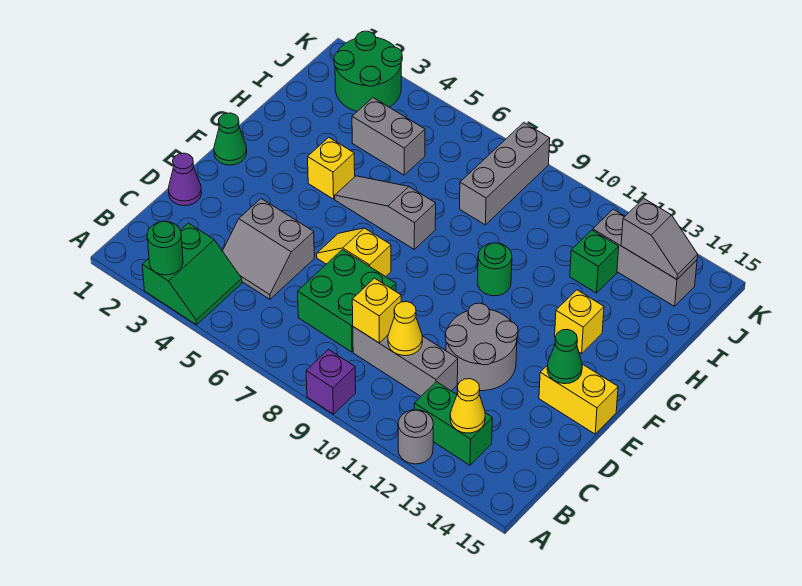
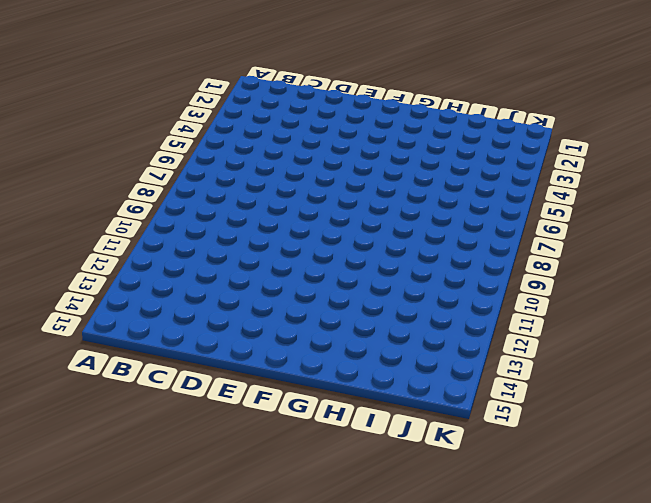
none -> green 2x2 slope [142,223,242,325]
none -> purple 1x1 brick [306,350,356,414]
none -> grey 1x1 round brick [398,410,433,464]

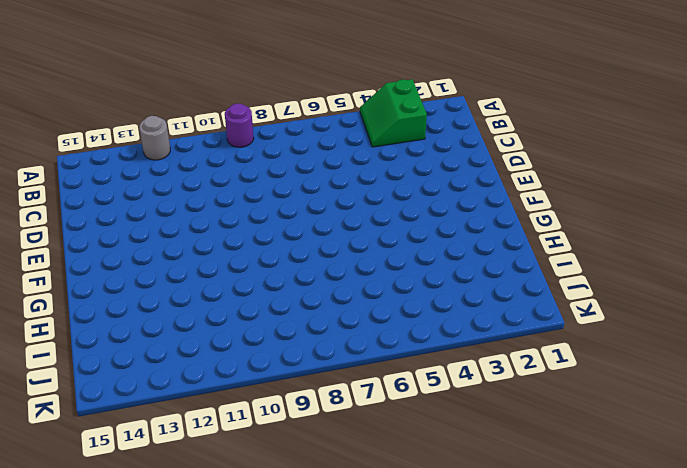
purple 1x1 round brick [225,103,254,147] -> purple 1x1 brick [306,350,356,414]
none -> green 1x2 brick [414,382,492,465]
none -> grey 2x2 slope [223,199,314,299]
none -> green 2x2 brick [298,250,396,352]

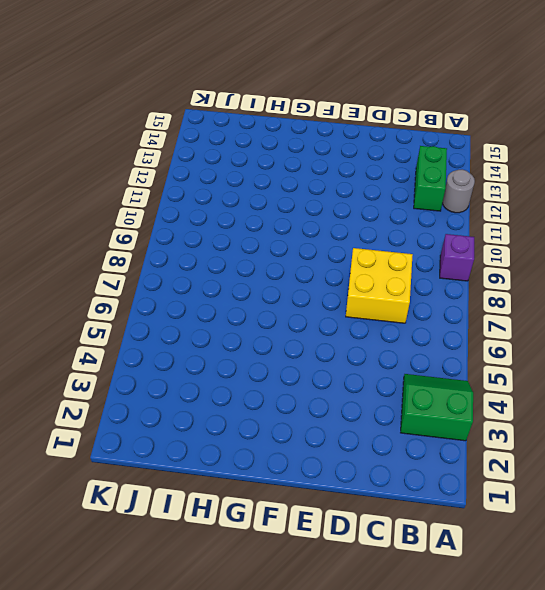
yellow 2x2 brick [346,248,413,323] -> green 2x2 brick [298,250,396,352]
none -> grey 2x2 slope [223,199,314,299]
none -> grey 1x3 brick [353,327,458,396]
none -> purple 1x1 cone [168,153,202,206]

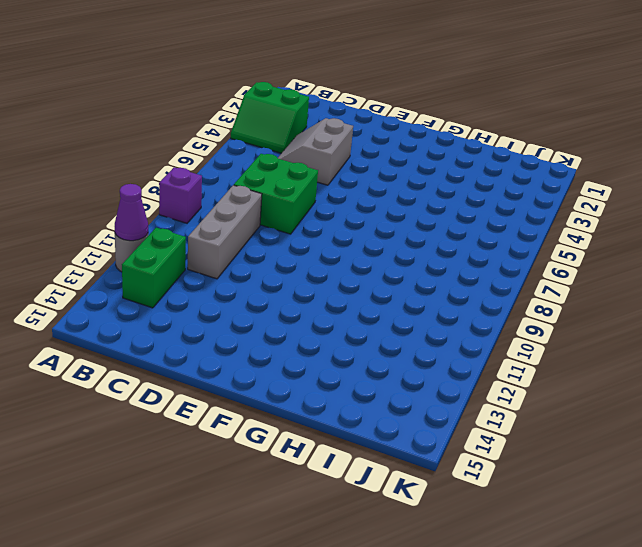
purple 1x1 cone [115,184,148,241] -> purple 1x1 cone moved to [168,153,202,206]
none -> grey 2x2 round brick [445,303,518,391]
none -> yellow 1x2 slope [317,228,391,277]
none -> yellow 1x2 brick [539,364,618,434]

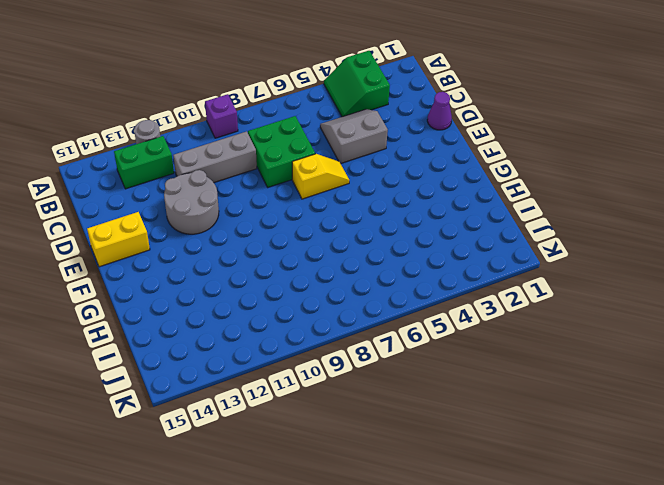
none -> green 1x1 cone [214,113,247,165]
none -> yellow 1x1 brick [308,138,355,199]
none -> grey 1x3 slope [335,176,436,249]

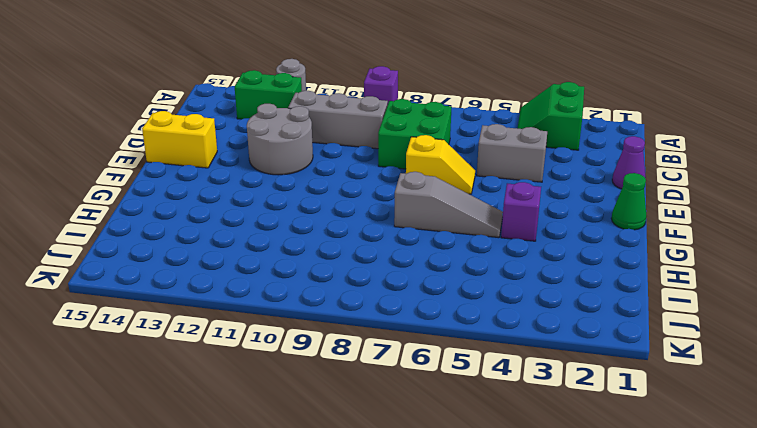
purple 1x1 brick [501,182,541,241] -> yellow 1x1 brick [308,138,355,199]
none -> green 1x1 round brick [477,243,512,296]
none -> yellow 1x1 brick [555,290,604,354]
none -> grey 1x2 brick [352,98,425,175]

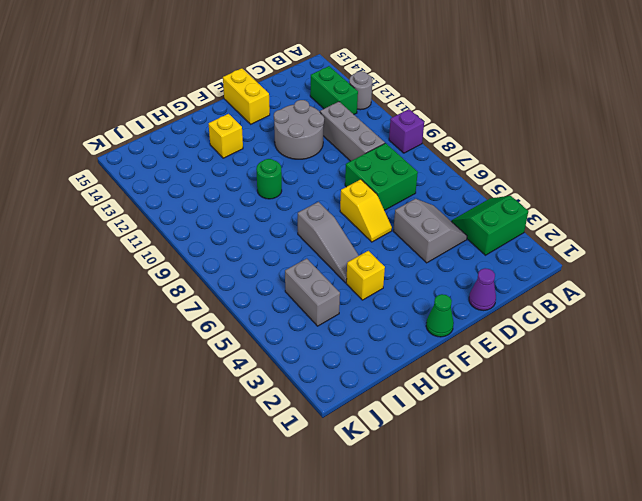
none -> grey 1x3 brick [460,123,550,225]
none -> green 1x1 brick [570,230,619,293]
none -> green 2x2 round brick [334,31,402,111]

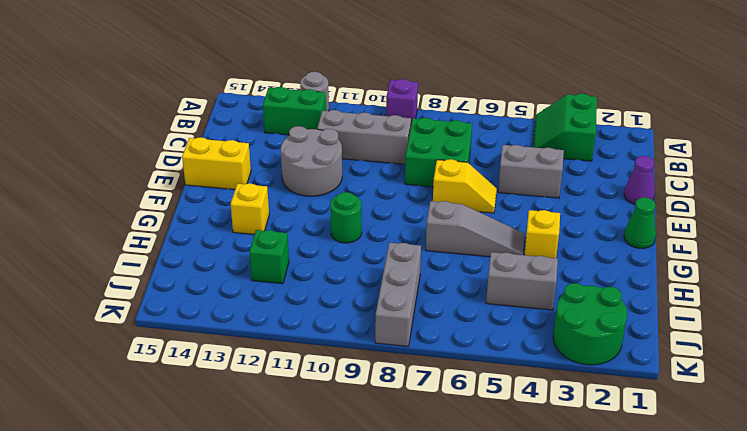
none -> grey 1x3 brick [593,209,697,306]
none -> green 1x1 round brick [147,222,183,275]
none -> yellow 1x1 cone [450,379,485,433]

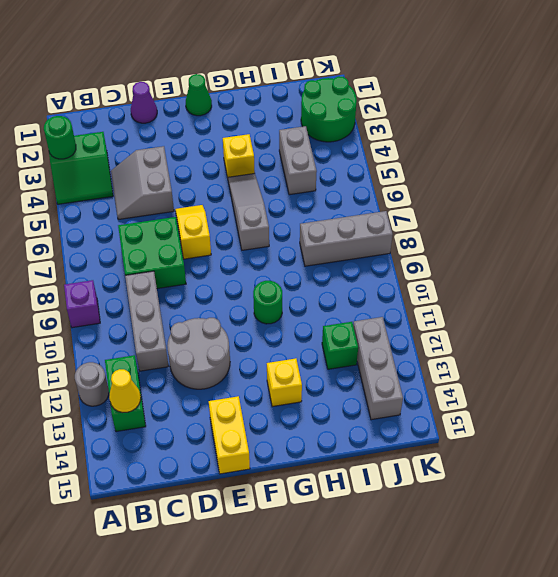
none -> yellow 1x1 brick [352,278,401,343]
none -> yellow 1x1 cone [388,302,422,356]
none -> green 1x1 cone [547,329,582,384]

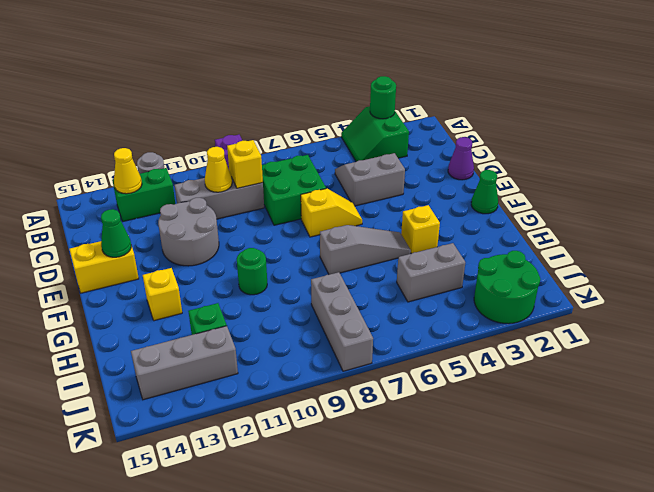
none -> grey 1x2 slope [621,198,698,279]

